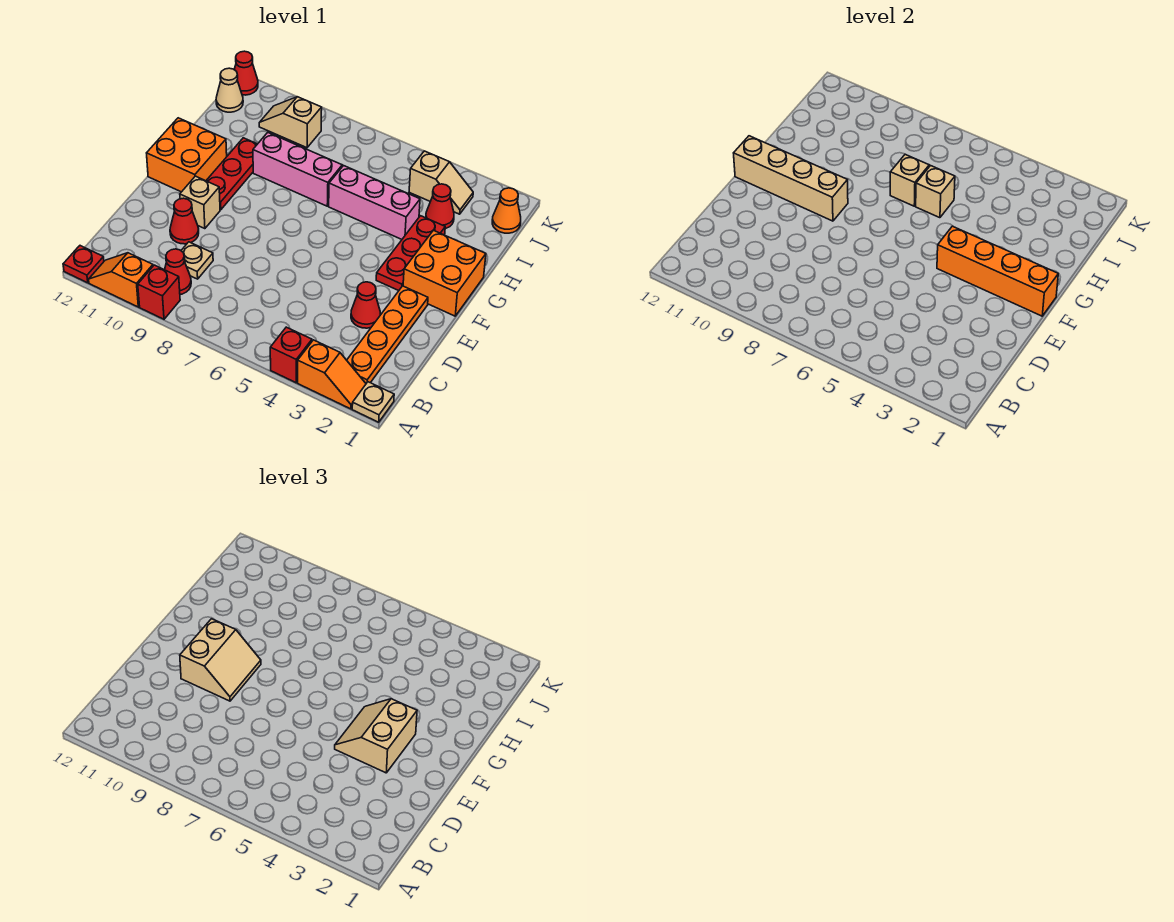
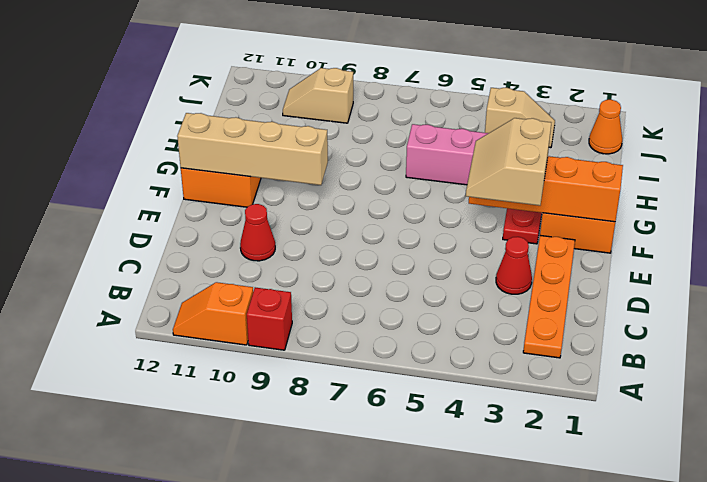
none -> tan 1x1 plate [352,382,394,422]
none -> orange 1x2 slope [298,340,366,409]
none -> red 1x1 brick [270,327,312,383]
none -> red 1x1 plate [63,246,104,283]

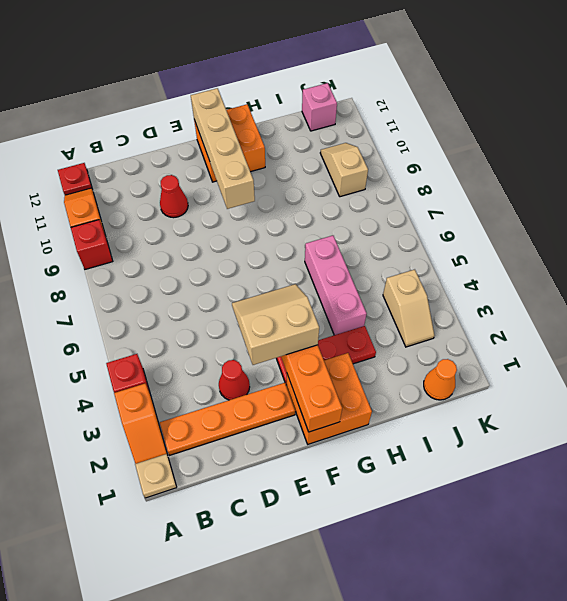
pink 1x1 brick [302,83,337,131] -> tan 1x1 cone [216,68,243,112]
none -> red 1x1 cone [165,249,191,295]
none -> tan 1x1 plate [181,242,213,279]
none -> tan 1x1 brick [180,176,220,229]
none -> red 1x3 plate [206,138,257,210]

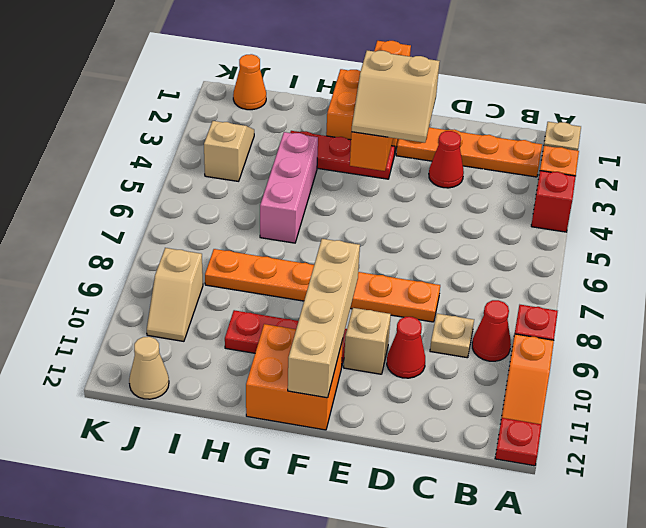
orange 1x6 plate [205,249,440,322] -> pink 1x3 brick [253,132,342,206]
none -> red 1x1 cone [426,184,454,229]
none -> red 1x1 cone [234,51,258,95]
none -> tan 1x1 brick [916,165,955,218]
none -> tan 1x1 brick [890,154,929,206]

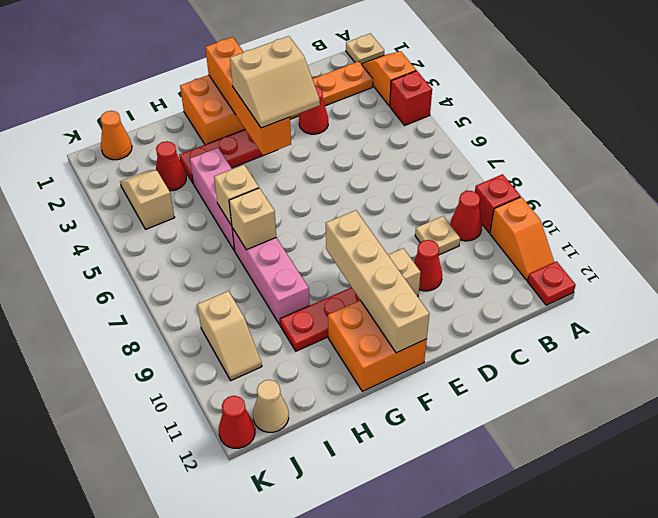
none -> tan 2x2 slope [180,619,261,701]

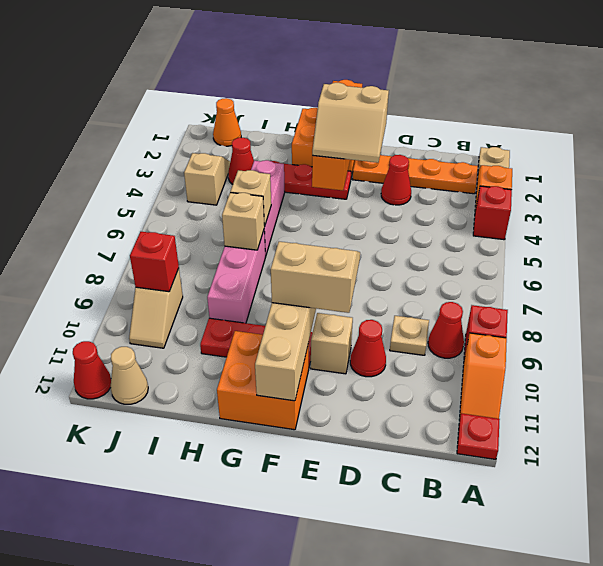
red 1x1 brick [130,232,179,292] -> none

